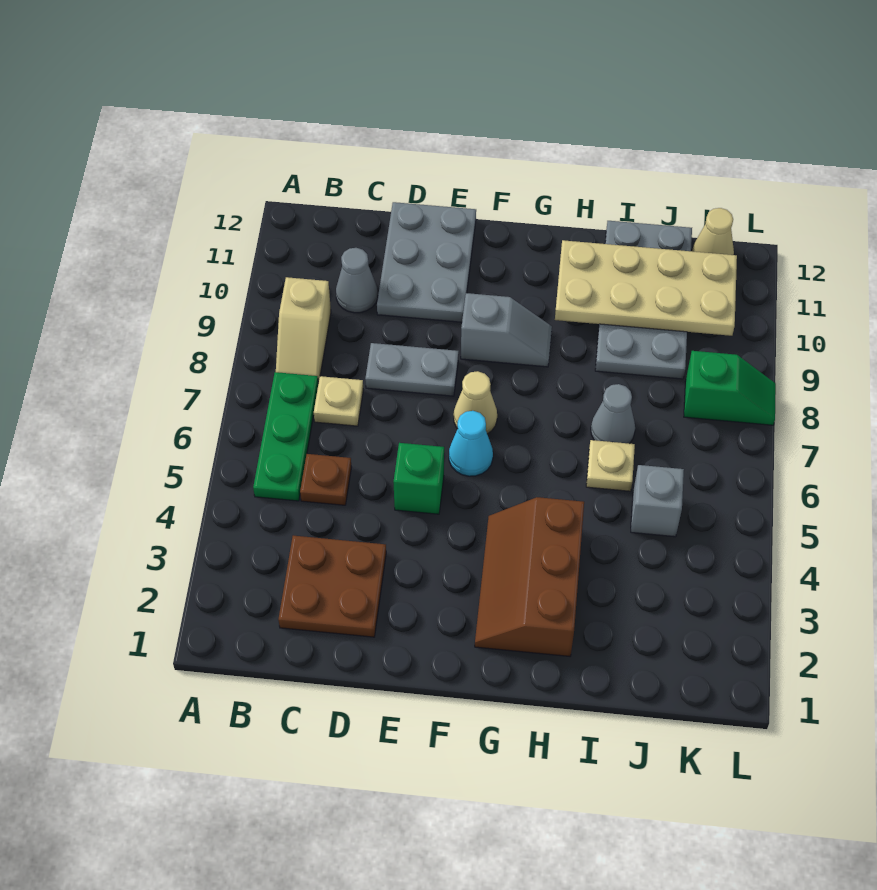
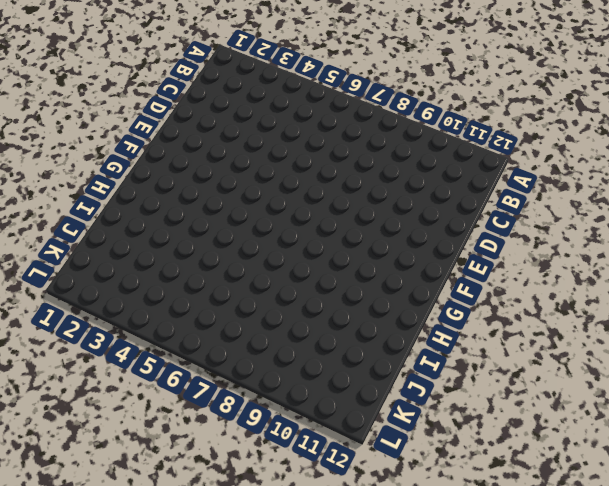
none -> green 1x3 plate [253,372,318,501]
none -> tan 1x2 slope [276,277,331,383]
none -> brown 2x2 plate [278,536,386,637]

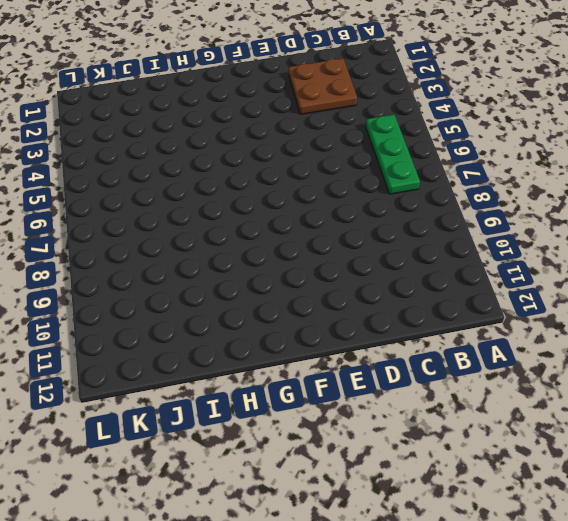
none -> tan 1x2 slope [276,277,331,383]
none -> brown 1x1 plate [300,454,351,505]
none -> tan 1x1 plate [314,376,363,426]

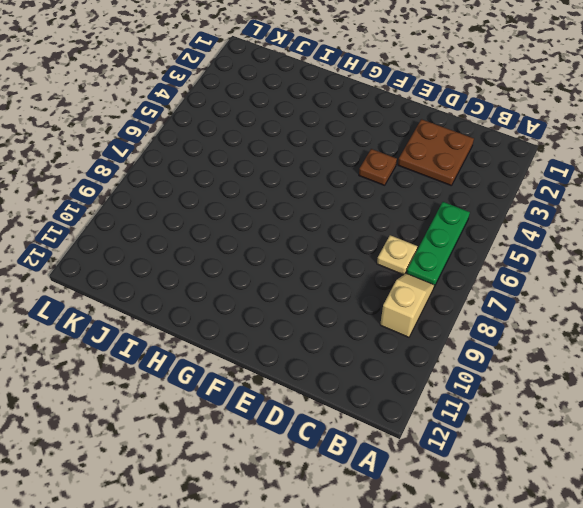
brown 1x1 plate [359,149,397,185] -> brown 1x1 plate moved to [300,454,351,505]
none -> grey 1x1 cone [336,248,378,313]
none -> grey 1x2 plate [365,343,459,396]
none -> grey 2x3 plate [377,202,476,322]

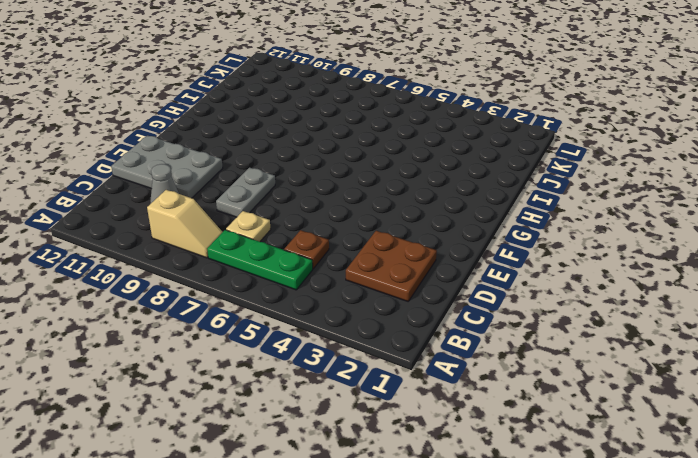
none -> green 1x1 brick [394,443,444,514]
none -> cyan 1x1 cone [449,411,493,476]
none -> tan 1x1 cone [454,371,497,434]

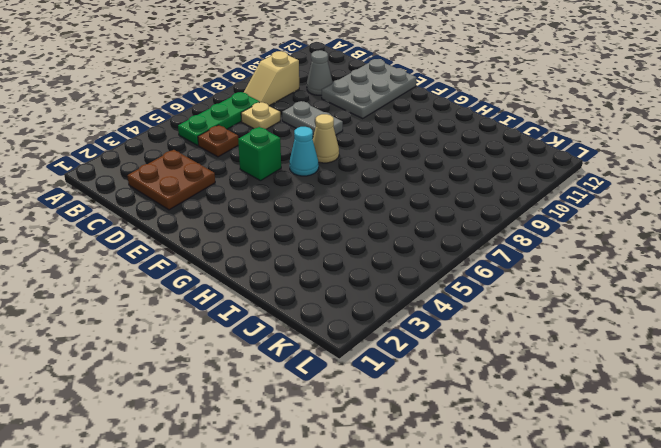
none -> grey 1x2 slope [461,293,552,367]
none -> brown 2x3 slope [475,497,584,656]
none -> tan 1x1 plate [586,440,635,491]

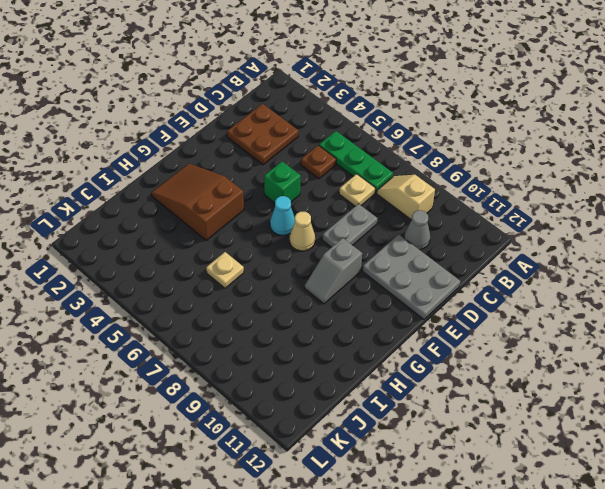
brown 2x3 slope [151,164,244,240] -> brown 2x3 slope turned to [475,497,584,656]
none -> grey 1x1 cone [591,384,635,444]
none -> grey 2x4 plate [595,221,692,379]
none -> grey 1x1 brick [631,465,684,537]

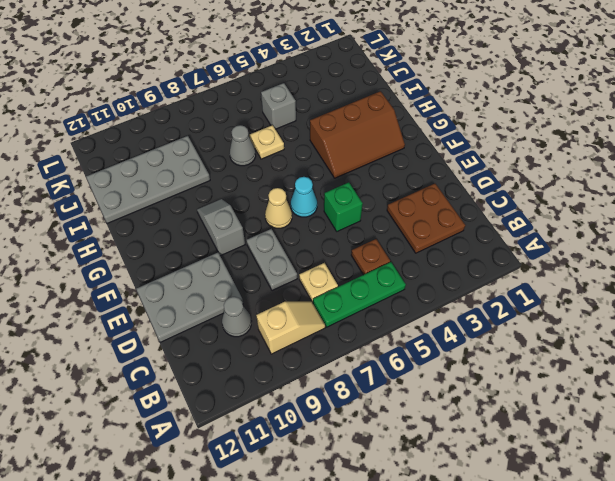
none -> green 1x2 slope [684,351,776,425]
none -> tan 1x1 cone [692,208,734,255]
none -> tan 2x4 plate [555,240,737,336]

